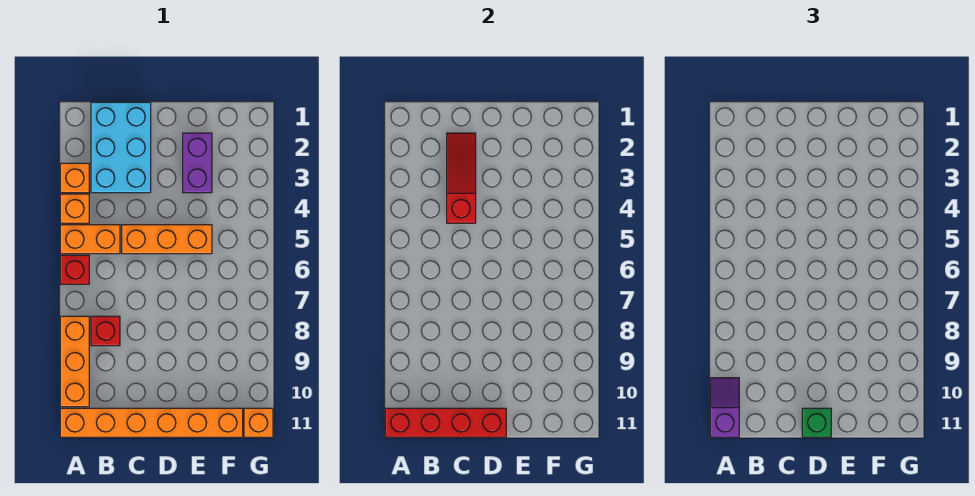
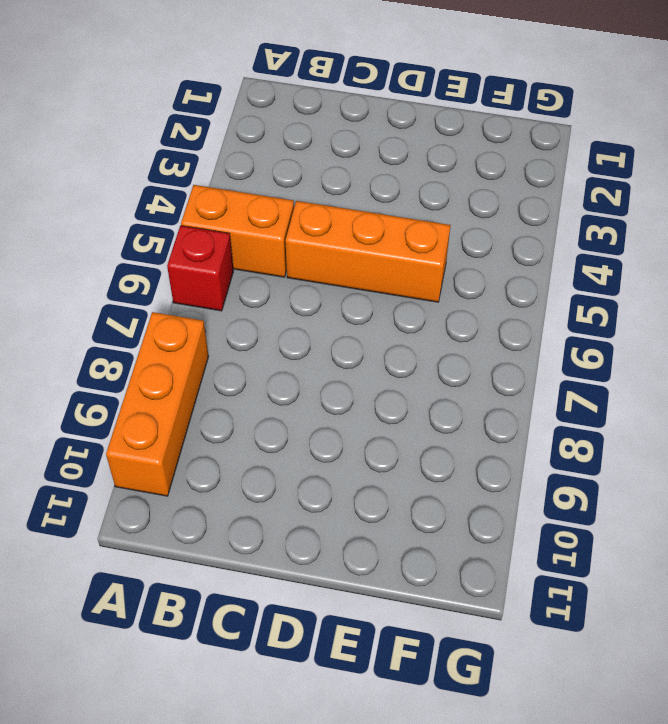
none -> orange 1x1 brick [60,163,89,193]
none -> orange 1x1 brick [60,194,89,223]
none -> orange 1x6 brick [60,408,243,437]

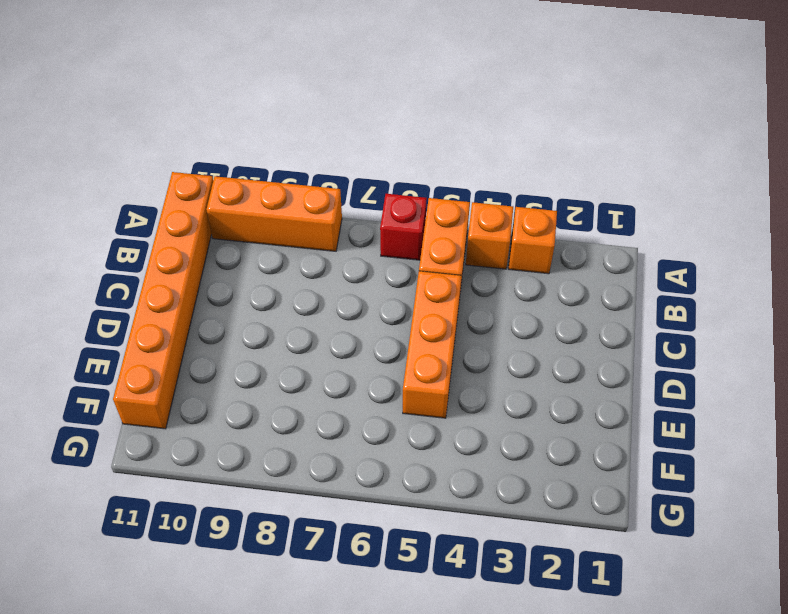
none -> cyan 2x3 brick [91,102,151,193]
none -> red 1x1 brick [91,316,120,346]
none -> purple 1x2 brick [183,133,212,193]

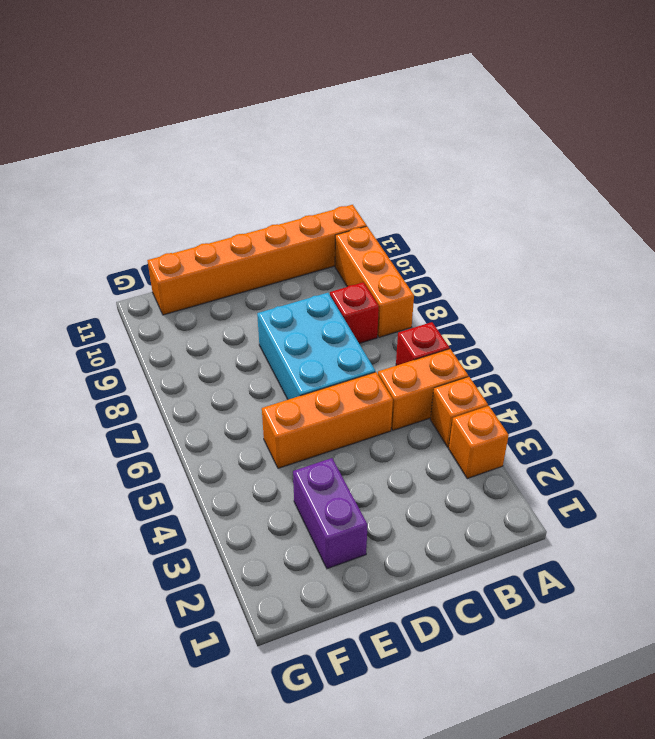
cyan 2x3 brick [257,293,375,400] -> cyan 2x3 brick moved to [91,102,151,193]
none -> orange 1x1 brick [244,408,273,437]
none -> red 1x4 brick [385,408,506,437]
none -> red 1x3 slope [447,133,476,223]

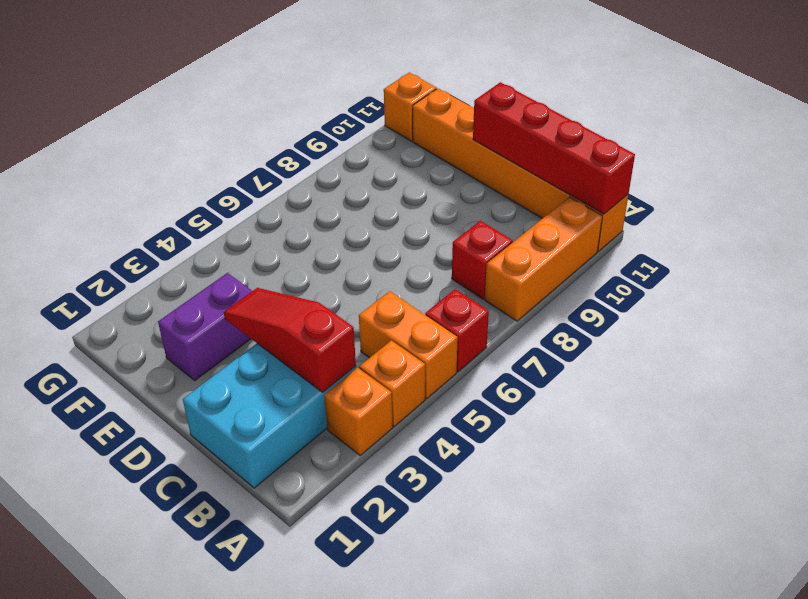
red 1x3 slope [224,288,356,392] -> red 1x3 slope turned to [447,133,476,223]
none -> orange 1x3 brick [122,225,212,254]
none -> purple 1x2 slope [710,378,739,437]
none -> green 1x1 brick [802,408,831,437]

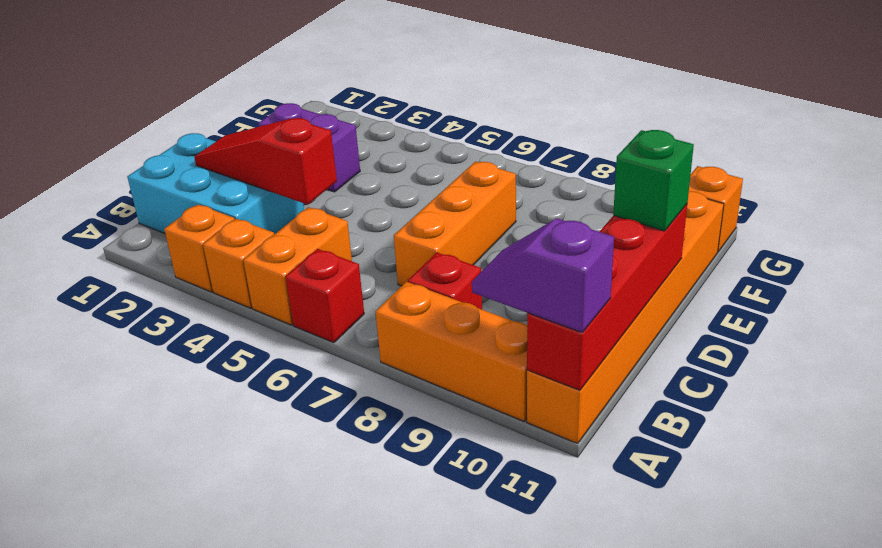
orange 1x3 brick [394,162,516,286] -> orange 1x3 brick moved to [122,225,212,254]

